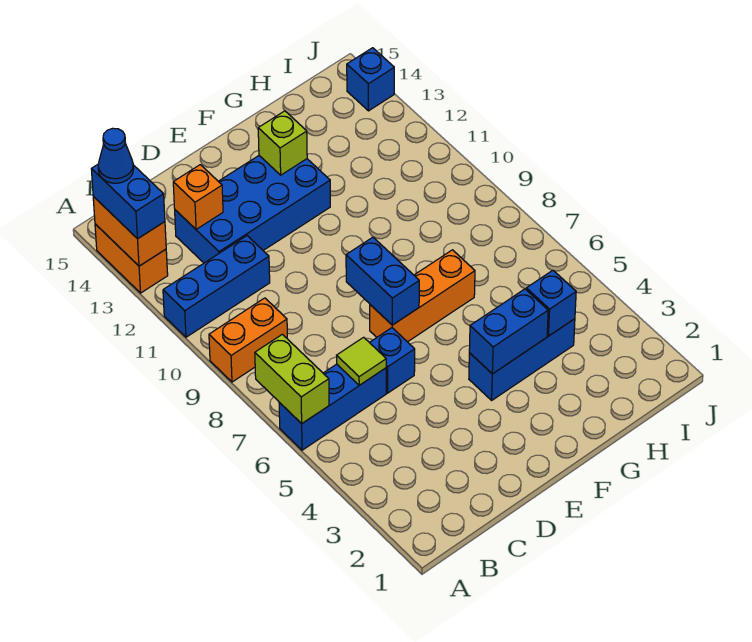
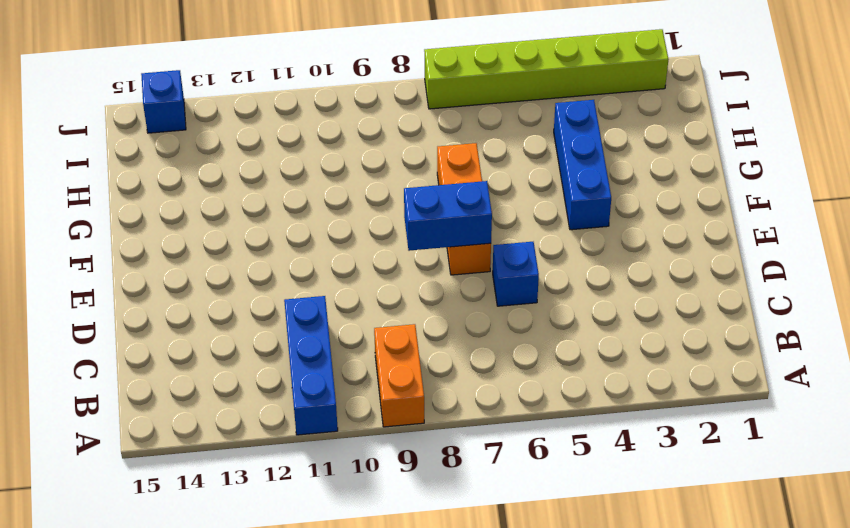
lime 1x6 brick [424,29,668,109] -> none
none -> blue 1x3 brick [279,364,386,450]
none -> orange 1x2 brick [95,224,168,293]
none -> blue 2x4 brick [175,156,330,263]

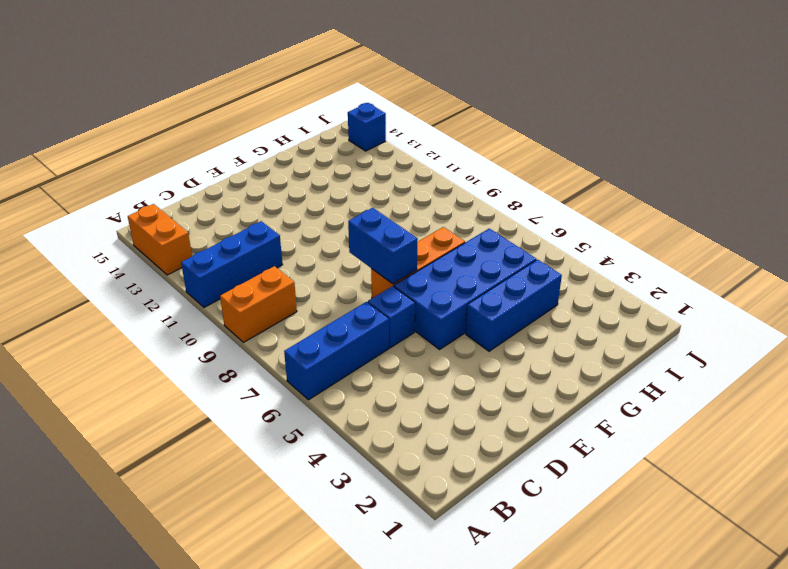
blue 2x4 brick [394,229,536,349] -> blue 2x4 brick moved to [175,156,330,263]
none -> lime 1x2 brick [255,334,329,424]
none -> orange 1x2 brick [93,197,166,266]
none -> lime 1x1 tile [337,337,386,385]

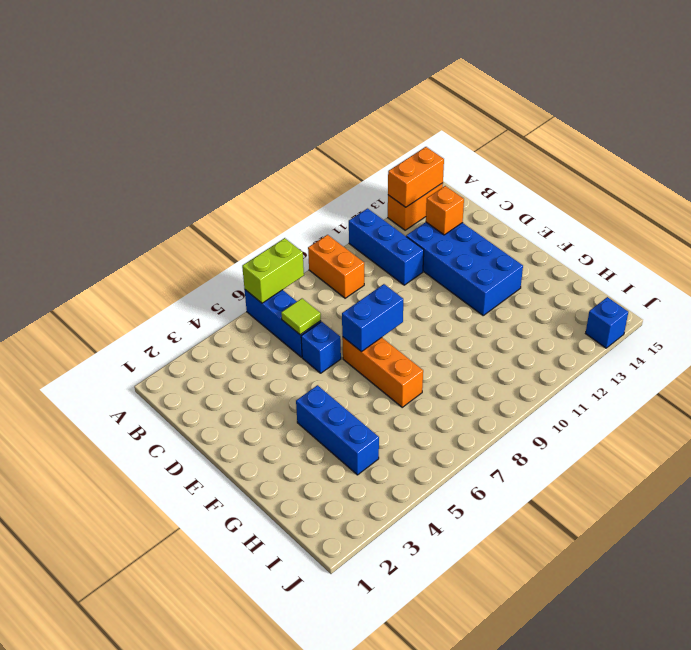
none -> blue 1x2 brick [469,289,548,374]
none -> lime 1x1 brick [258,111,307,175]
none -> blue 1x1 brick [526,270,576,336]

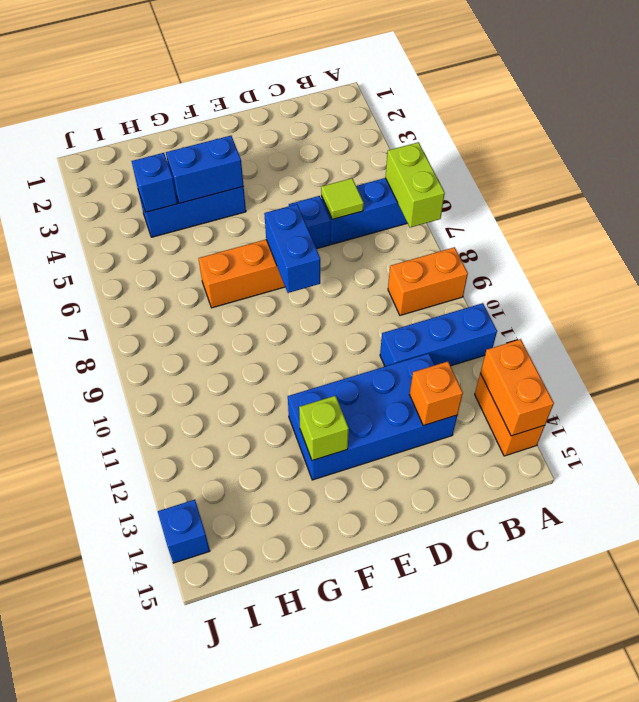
none -> blue 1x2 brick [91,165,165,239]
none -> blue 1x1 cone [98,128,134,183]

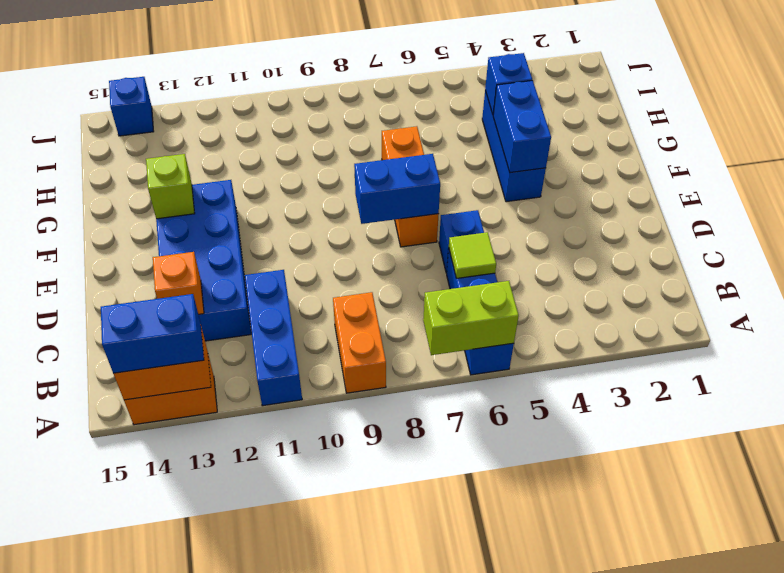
none -> blue 1x1 cone [98,128,134,183]

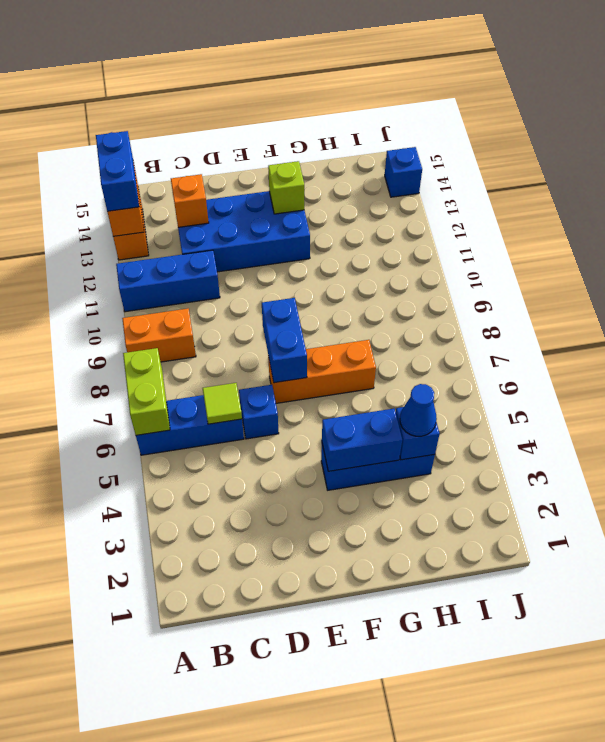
blue 1x1 cone [400,384,437,436] -> blue 1x1 cone moved to [98,128,134,183]

